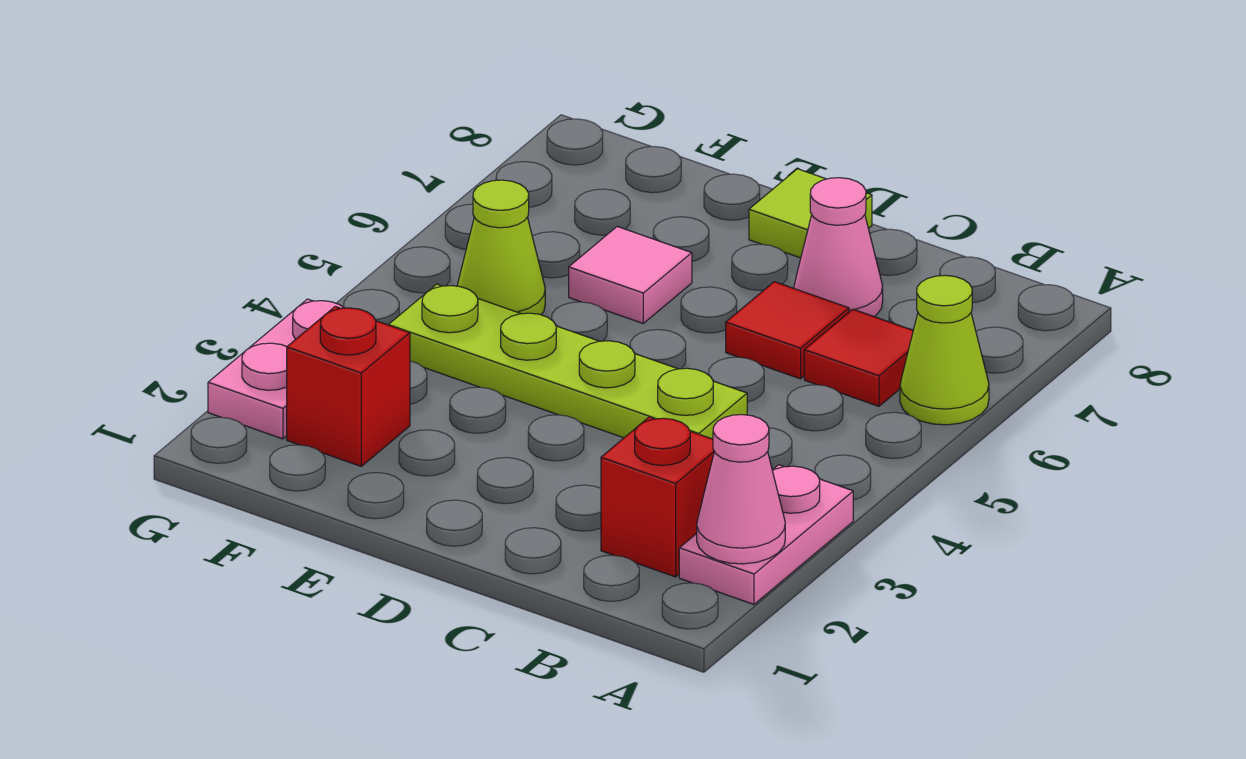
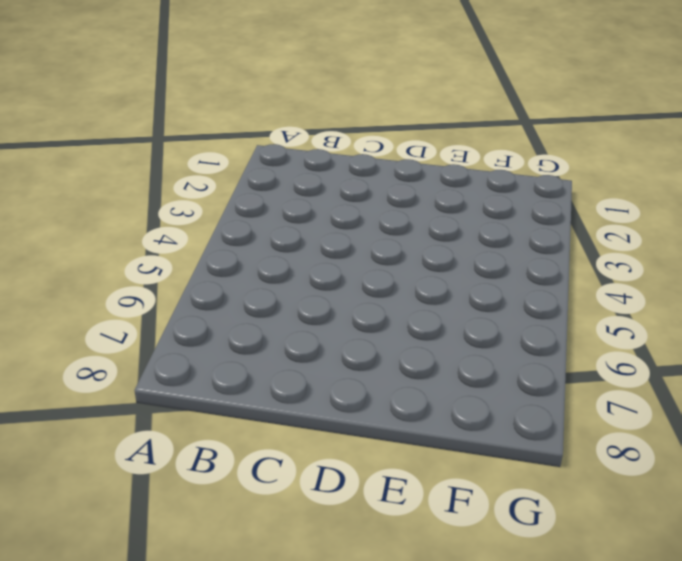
none -> pink 1x2 plate [679,465,853,604]
none -> lime 1x1 cone [900,275,989,425]
none -> red 1x1 brick [601,417,714,577]

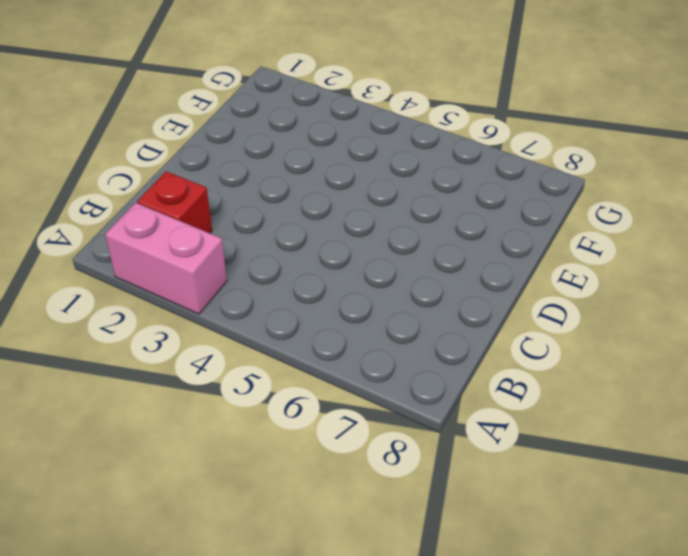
pink 1x2 brick [105,203,227,314] -> pink 1x2 plate [679,465,853,604]
none -> lime 1x1 cone [900,275,989,425]
none -> red 1x1 tile [804,309,913,406]
none -> lime 1x4 plate [389,284,747,439]

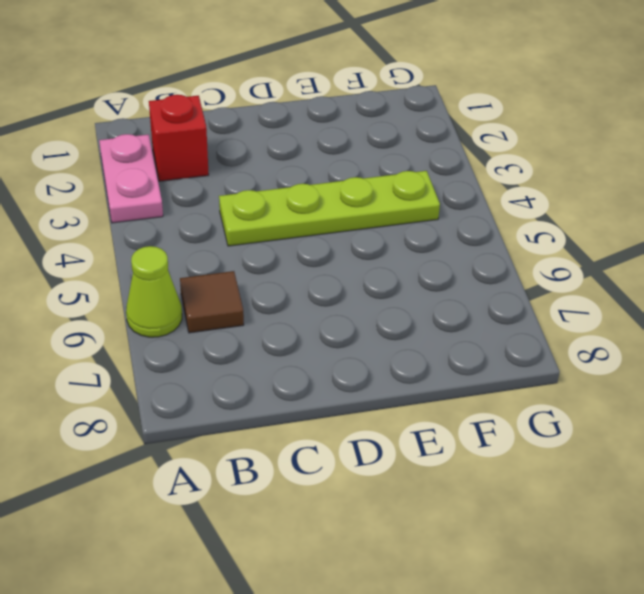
brown 1x1 tile [180,271,244,333] -> red 1x1 tile [804,309,913,406]
none -> red 1x1 tile [726,282,849,379]
none -> pink 1x1 cone [794,178,883,317]
none -> lime 1x1 tile [749,169,872,258]

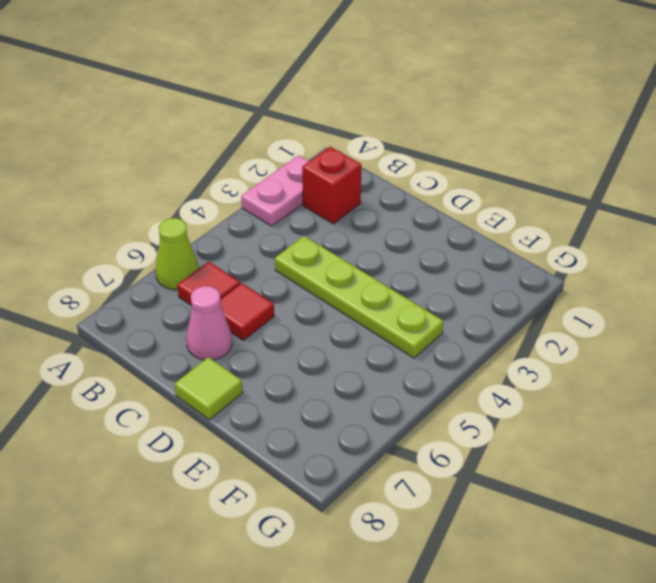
none -> pink 1x1 tile [569,227,692,323]
none -> red 1x1 brick [287,307,410,466]
none -> lime 1x1 cone [457,180,545,315]

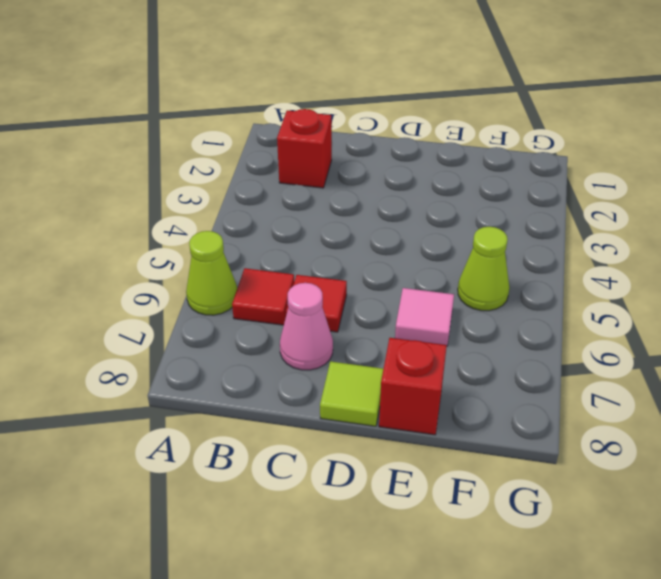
red 1x1 brick [379,338,447,435] -> red 1x1 brick moved to [287,307,410,466]
none -> pink 1x2 plate [679,465,853,604]
none -> lime 1x4 plate [389,284,747,439]
none -> pink 1x2 plate [208,299,344,439]

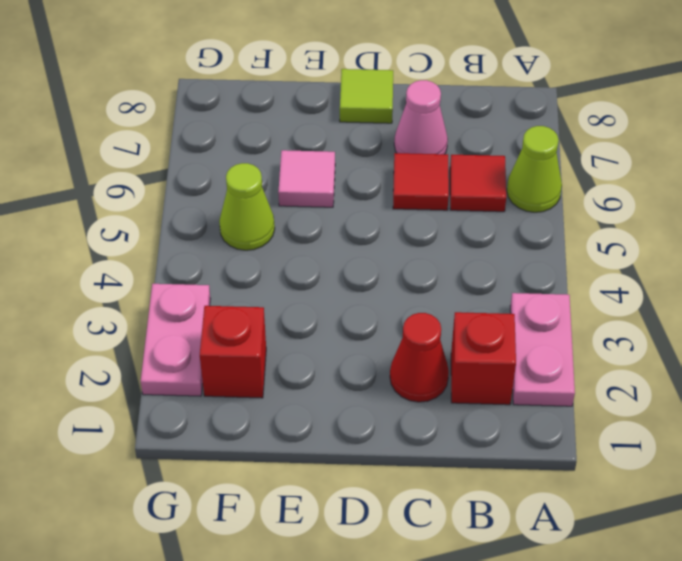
red 1x1 cone [390,313,449,402] -> none
none -> lime 1x4 plate [389,284,747,439]
none -> pink 1x1 cone [697,415,785,564]

